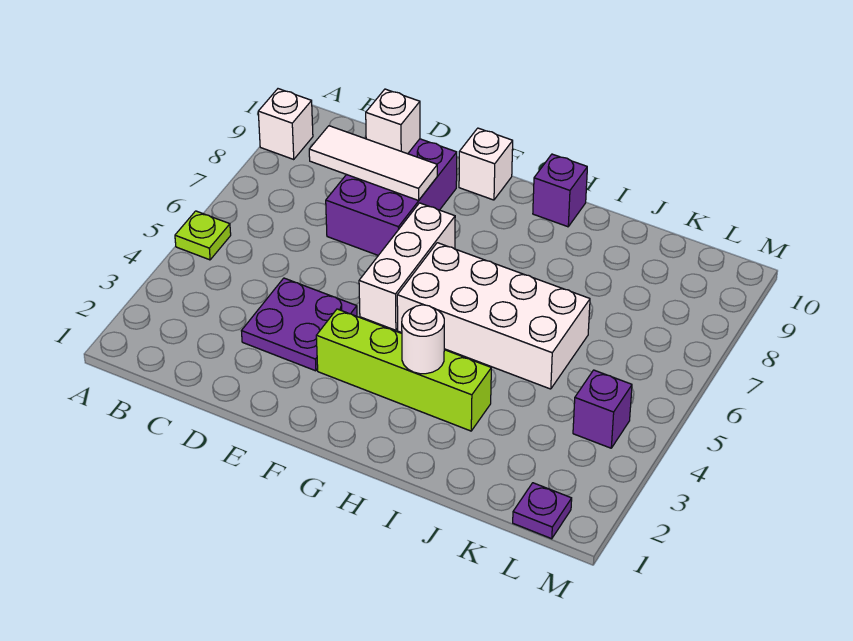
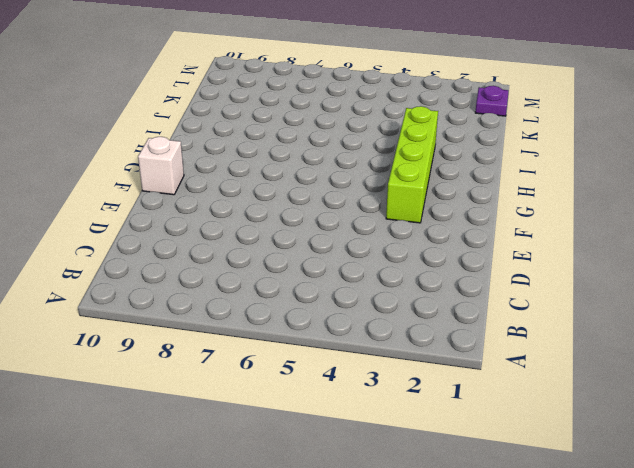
none -> lime 1x1 plate [175,211,231,260]
none -> white 1x1 brick [258,89,313,159]
none -> purple 2x2 plate [242,278,357,371]

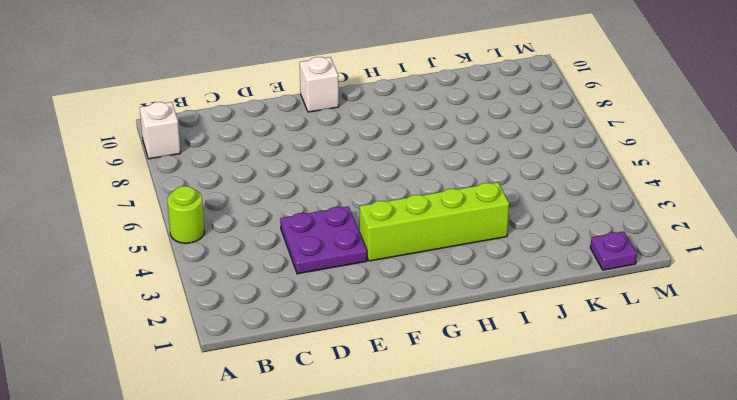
lime 1x1 round brick [167,186,205,243] -> lime 1x1 plate [175,211,231,260]
none -> purple 2x3 brick [326,139,457,255]
none -> white 1x3 brick [359,203,455,330]
none -> white 2x4 brick [397,243,590,389]

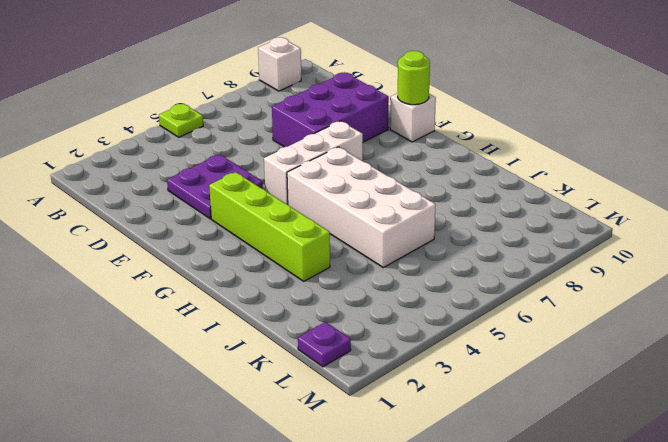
lime 1x1 round brick [398,51,430,105] -> none
none -> purple 1x1 brick [533,154,587,227]
none -> purple 1x1 brick [573,370,632,448]
none -> white 1x3 tile [309,126,437,200]

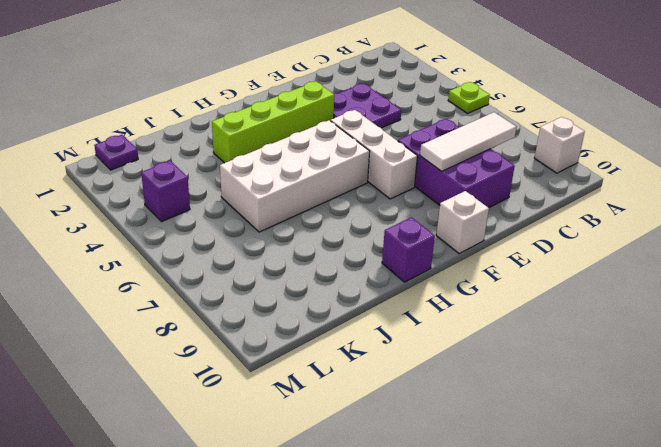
none -> white 1x1 brick [366,89,420,154]
none -> white 1x1 round brick [402,305,444,374]

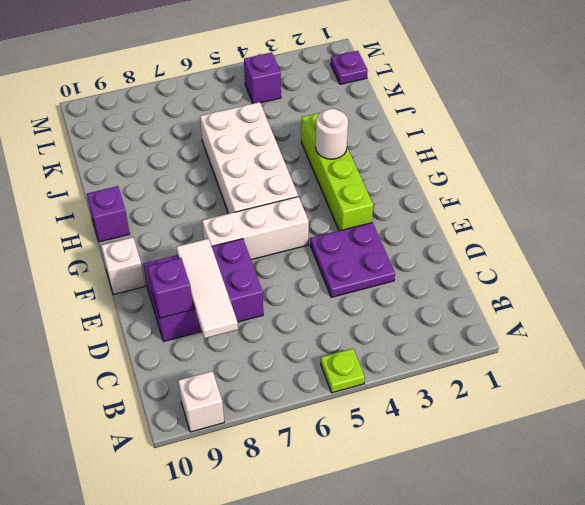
purple 1x1 brick [147,258,193,318] -> white 1x1 brick [366,89,420,154]

